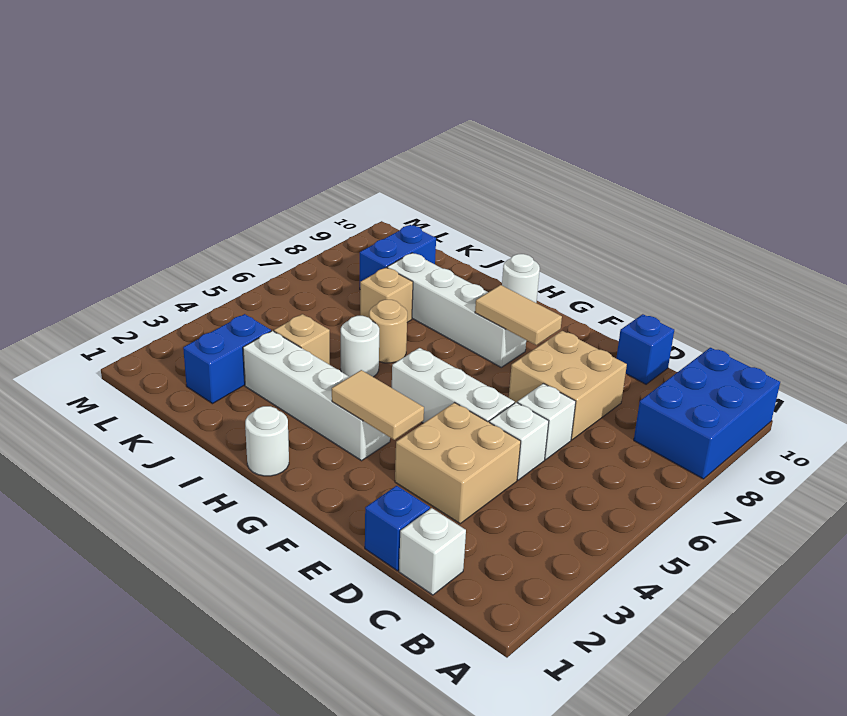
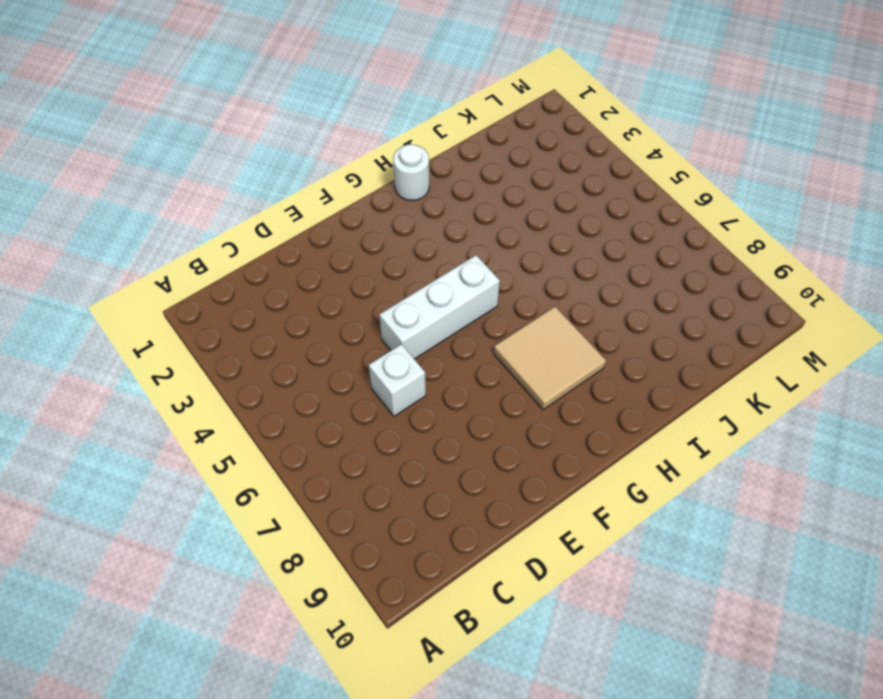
tan 2x2 tile [493,307,606,410] -> white 1x4 brick [387,253,526,367]
none -> blue 2x3 brick [634,348,780,479]
none -> white 1x1 brick [399,508,466,595]
none -> blue 1x1 brick [365,486,430,571]

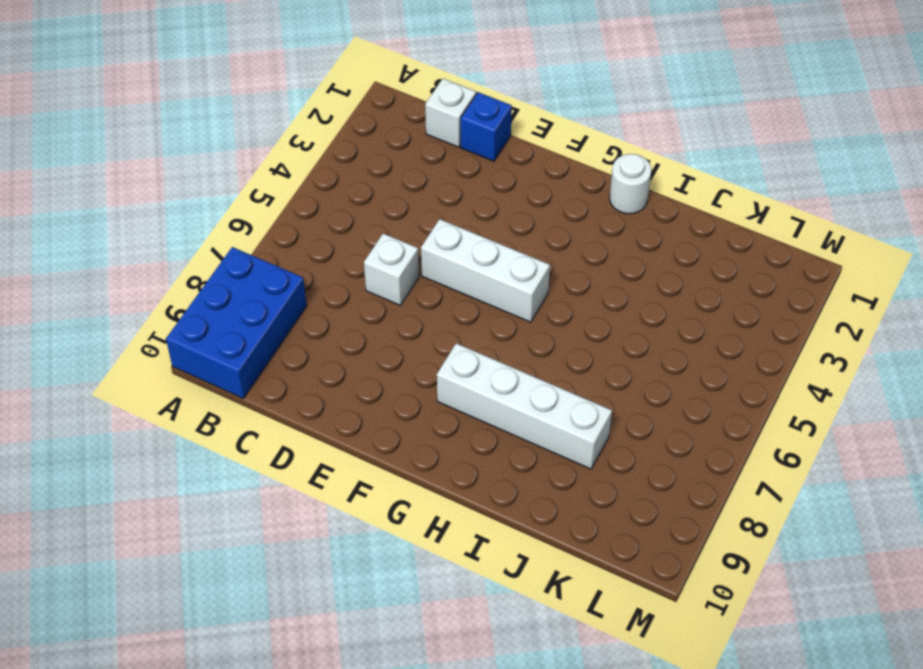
none -> tan 2x2 brick [395,403,521,524]
none -> white 1x1 brick [489,402,549,480]
none -> tan 2x2 brick [509,331,627,440]

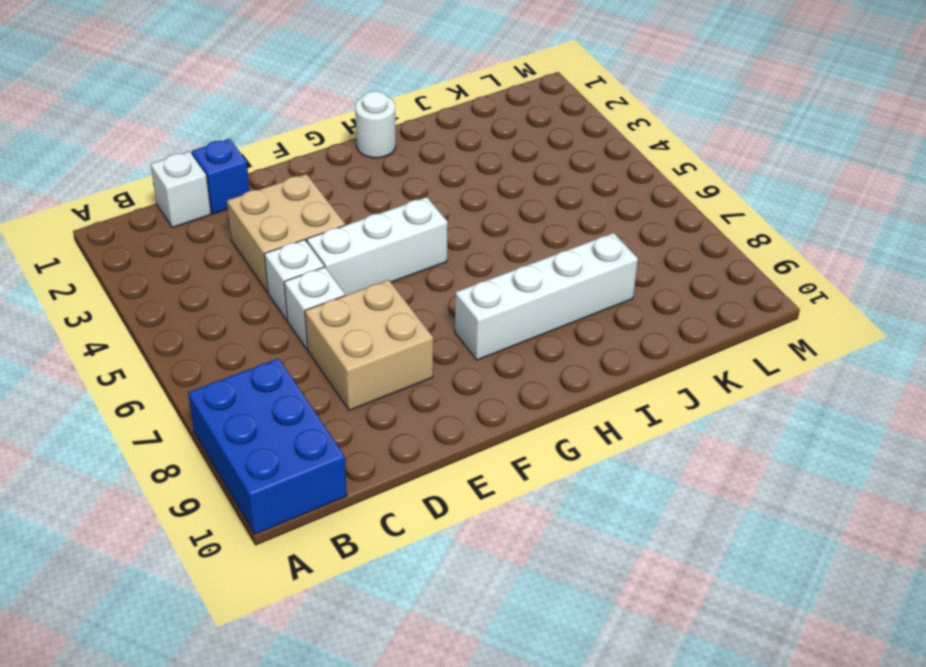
none -> blue 1x1 brick [616,314,674,384]
none -> white 1x4 brick [243,331,390,461]
none -> white 1x1 round brick [502,254,540,303]

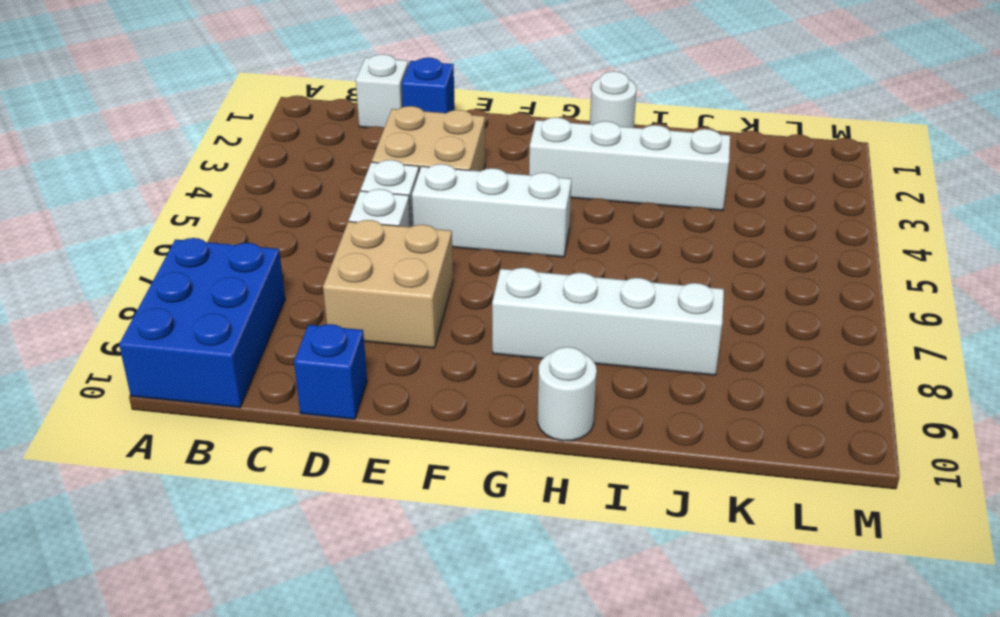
none -> white 1x1 round brick [341,316,379,377]
none -> tan 1x1 round brick [369,300,407,363]
none -> tan 1x1 brick [274,314,330,365]

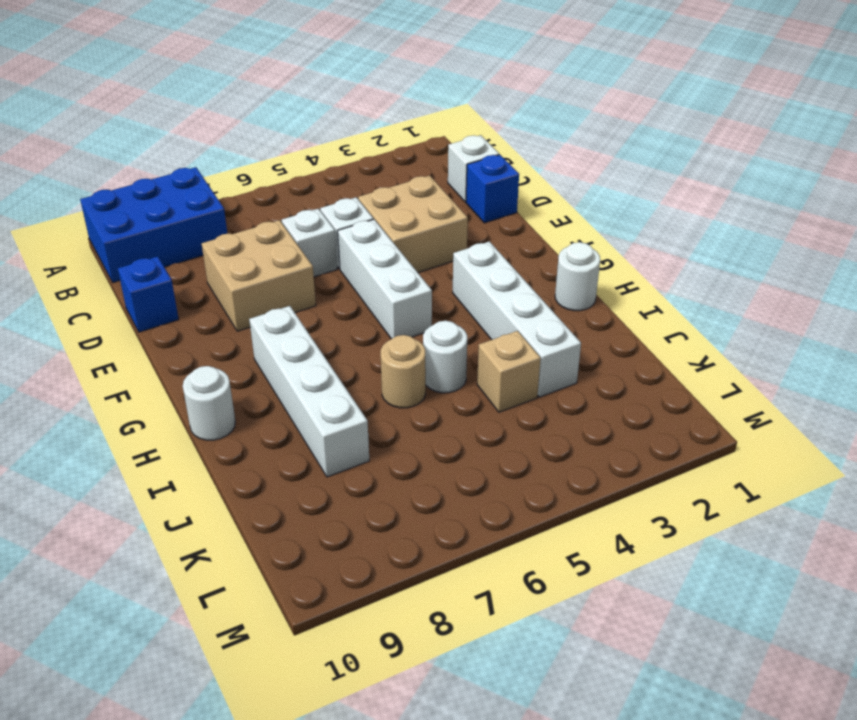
none -> tan 1x1 brick [360,268,413,322]
none -> blue 1x2 brick [183,314,271,404]
none -> blue 1x2 brick [360,225,436,282]

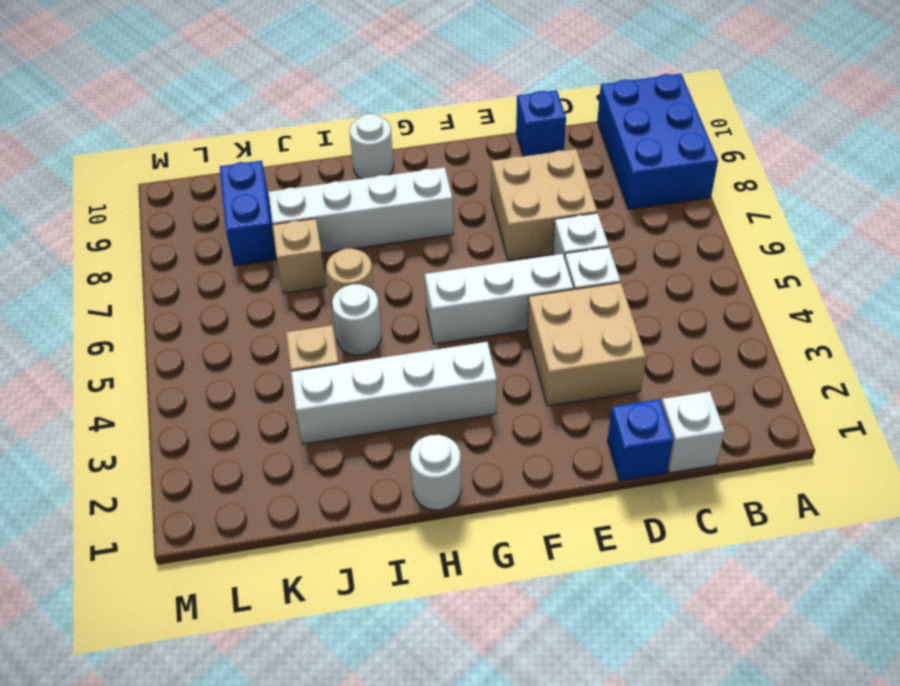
none -> blue 1x2 brick [183,314,271,404]
none -> tan 1x2 tile [332,370,424,440]
none -> tan 1x2 tile [475,285,562,345]

